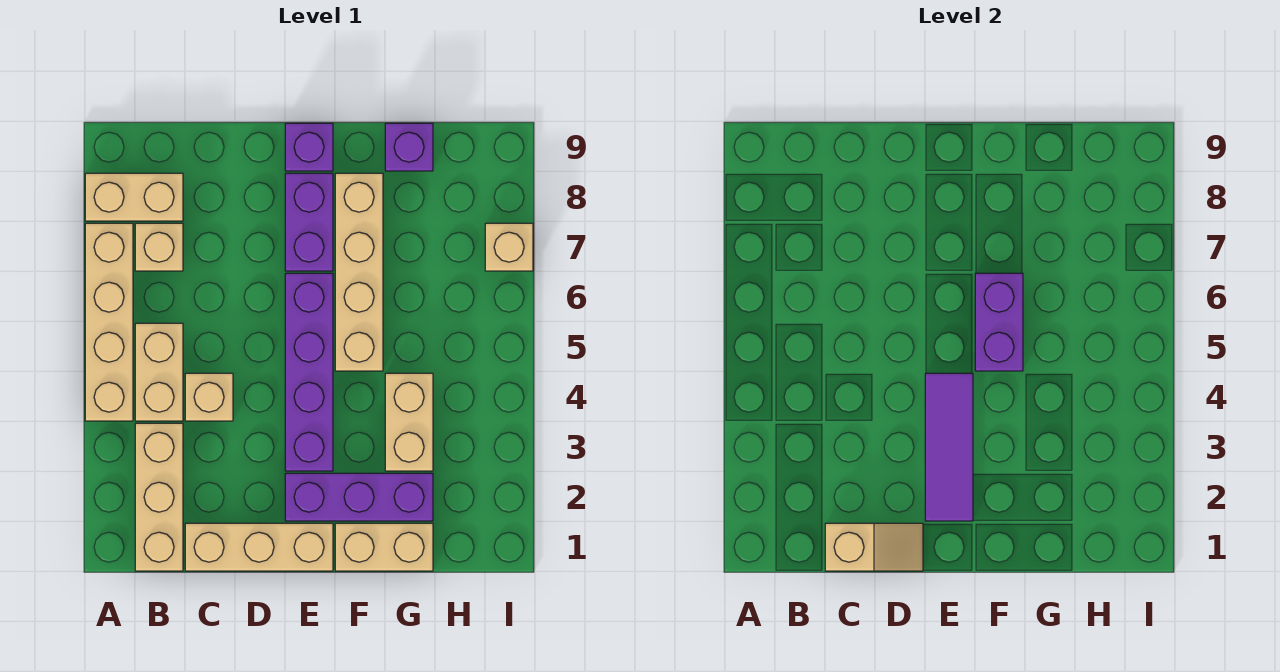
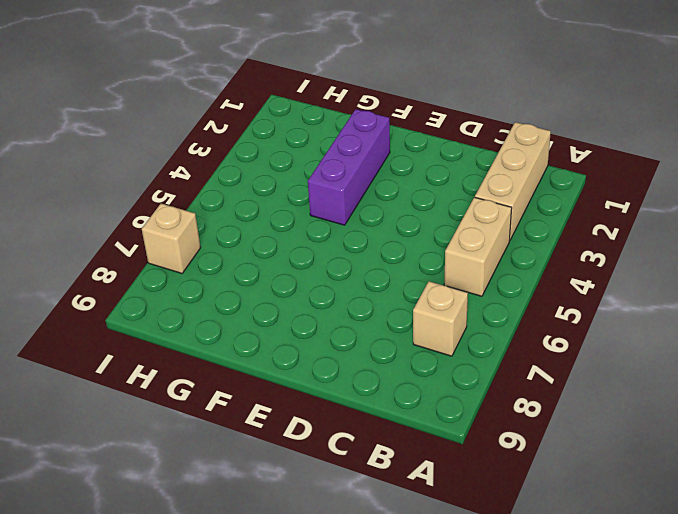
purple 1x3 brick [308,109,390,225] -> purple 1x3 brick turned to [285,473,433,521]
none -> tan 1x4 brick [85,223,133,421]
none -> tan 1x2 brick [85,173,183,221]
none -> tan 1x3 brick [185,523,333,571]

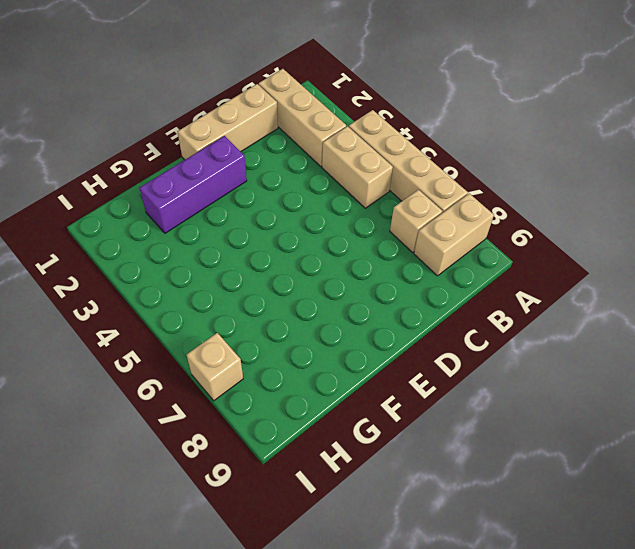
none -> tan 1x1 brick [185,373,233,421]
none -> purple 1x4 brick [285,273,333,471]
none -> purple 1x2 brick [285,173,333,271]

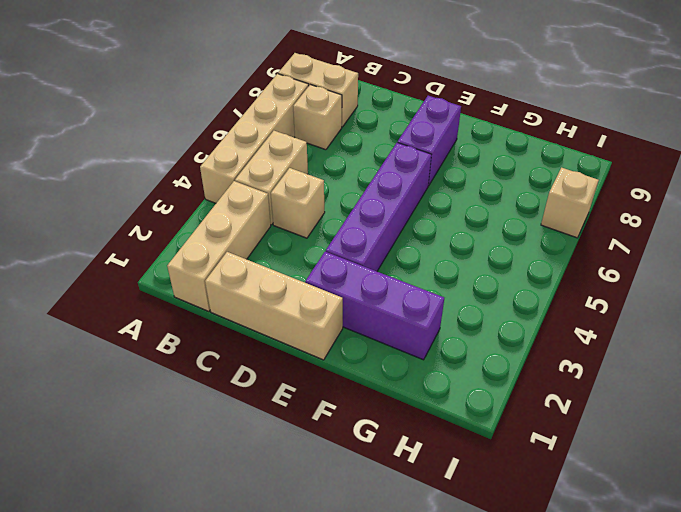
none -> purple 1x1 brick [285,123,333,171]
none -> tan 1x2 brick [335,523,433,571]
none -> tan 1x4 brick [335,173,383,371]

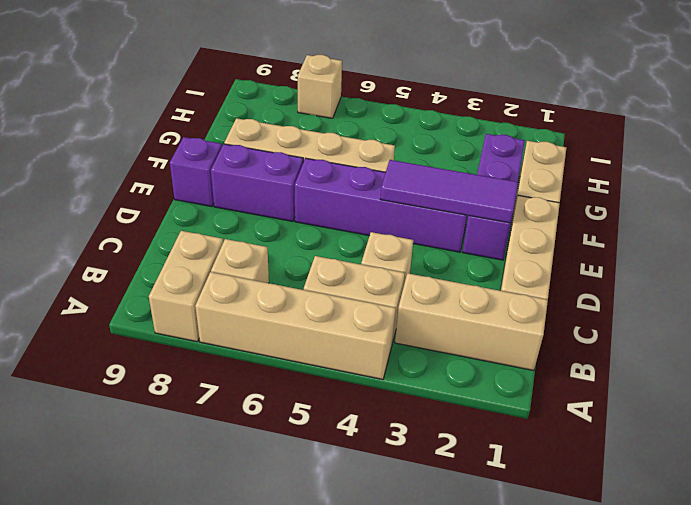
none -> tan 1x2 brick [385,373,433,471]
none -> purple 1x1 brick [385,123,433,171]
none -> tan 1x2 slope [825,523,923,571]

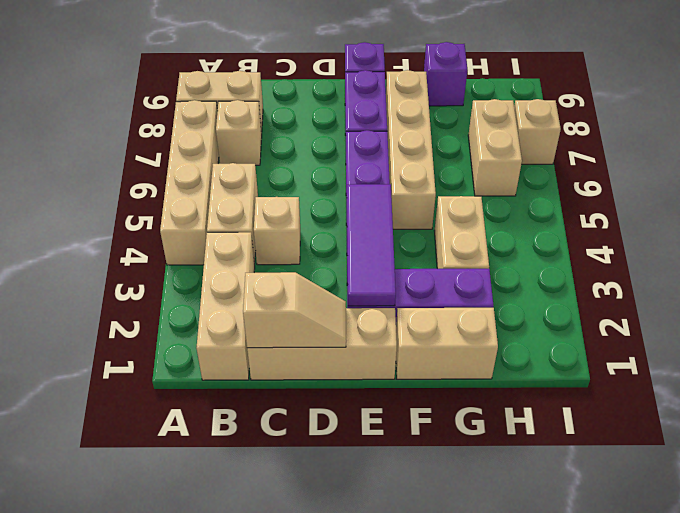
tan 1x2 brick [468,99,522,196] -> none
none -> purple 1x2 brick [975,273,1023,371]

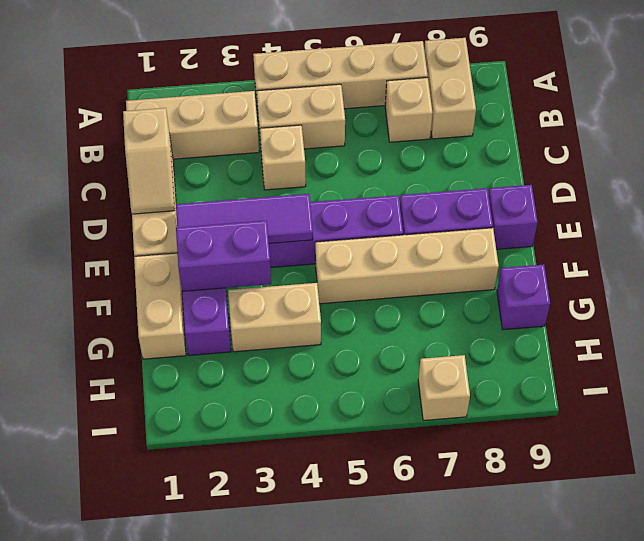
purple 1x2 brick [176,221,271,291] -> purple 1x2 brick moved to [975,273,1023,371]

